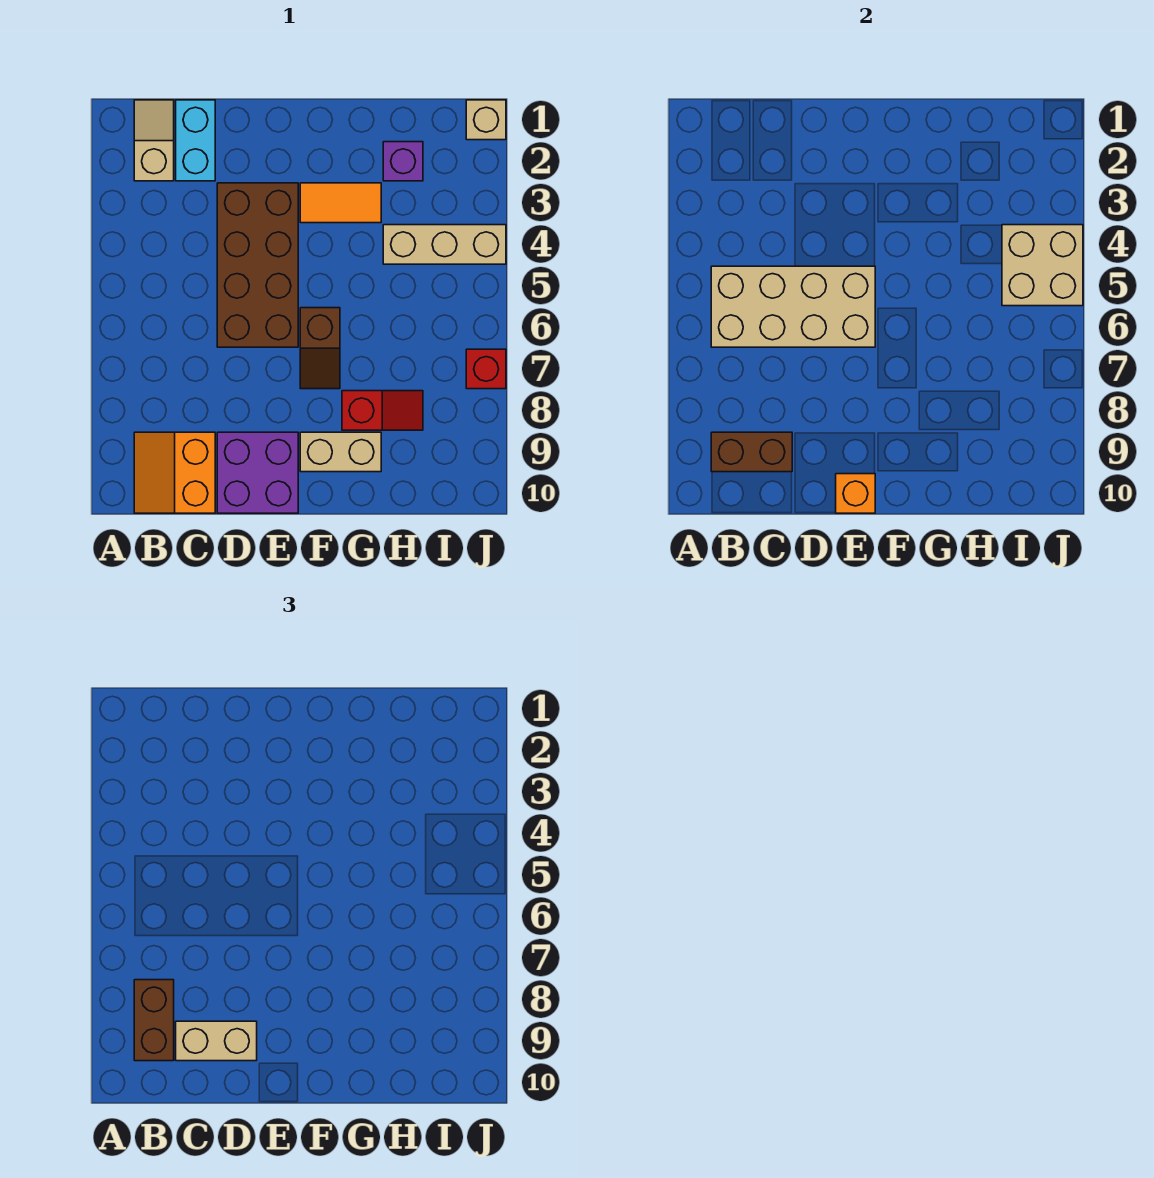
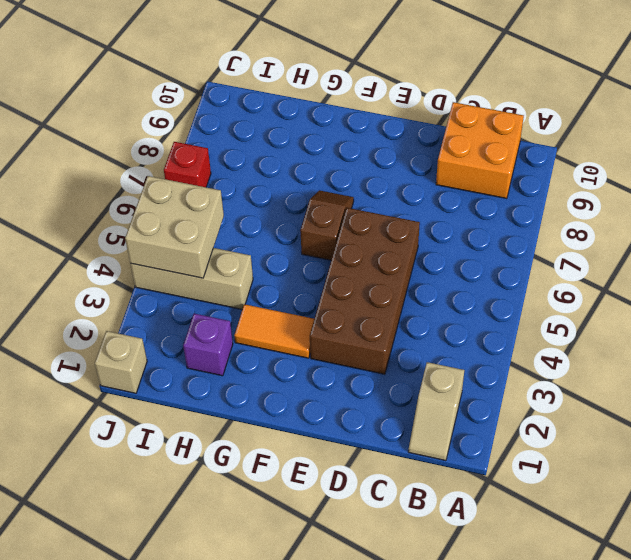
orange 2x2 brick [436,102,524,199] -> orange 2x2 slope [134,432,215,513]
none -> cyan 1x2 brick [176,100,215,181]
none -> purple 2x2 brick [217,432,298,513]
none -> tan 1x2 brick [300,432,381,472]

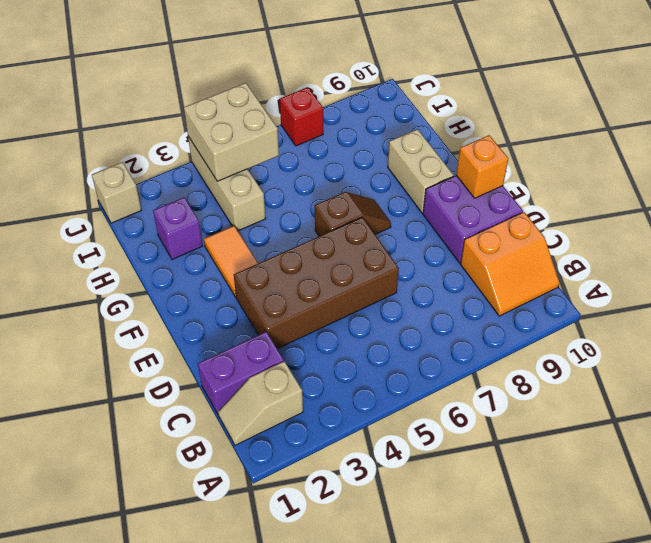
purple 1x2 brick [198,332,284,414] -> cyan 1x2 brick [176,100,215,181]
none -> red 1x2 slope [342,391,423,430]
none -> tan 2x4 brick [711,266,875,347]
none -> brown 1x2 brick [711,432,792,472]

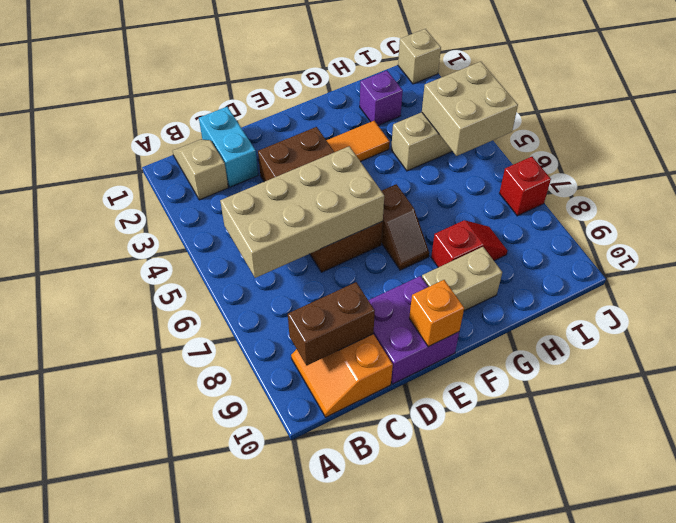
none -> brown 1x2 brick [134,980,174,1061]
none -> tan 1x2 brick [176,1021,257,1061]

